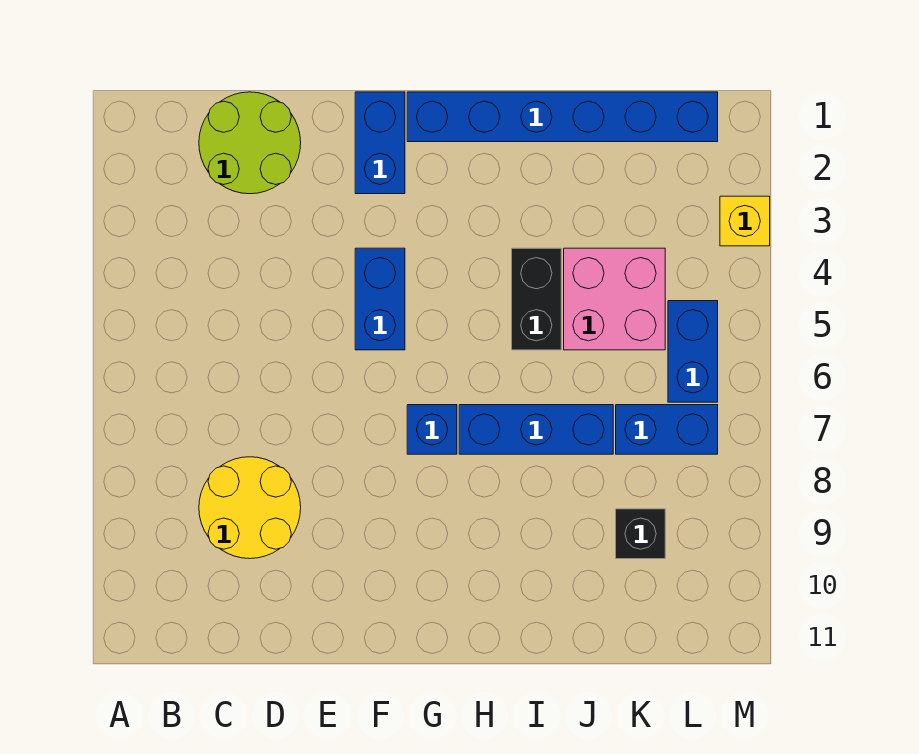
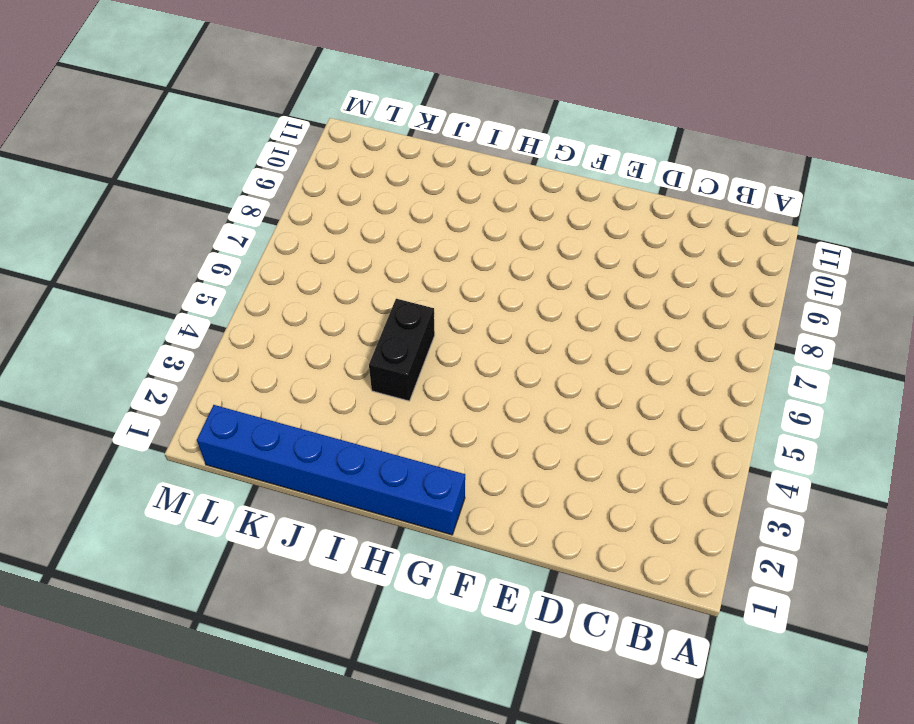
none -> lime 2x2 round brick [199,92,301,194]
none -> yellow 2x2 round brick [199,457,301,559]
none -> blue 1x2 brick [355,92,405,194]

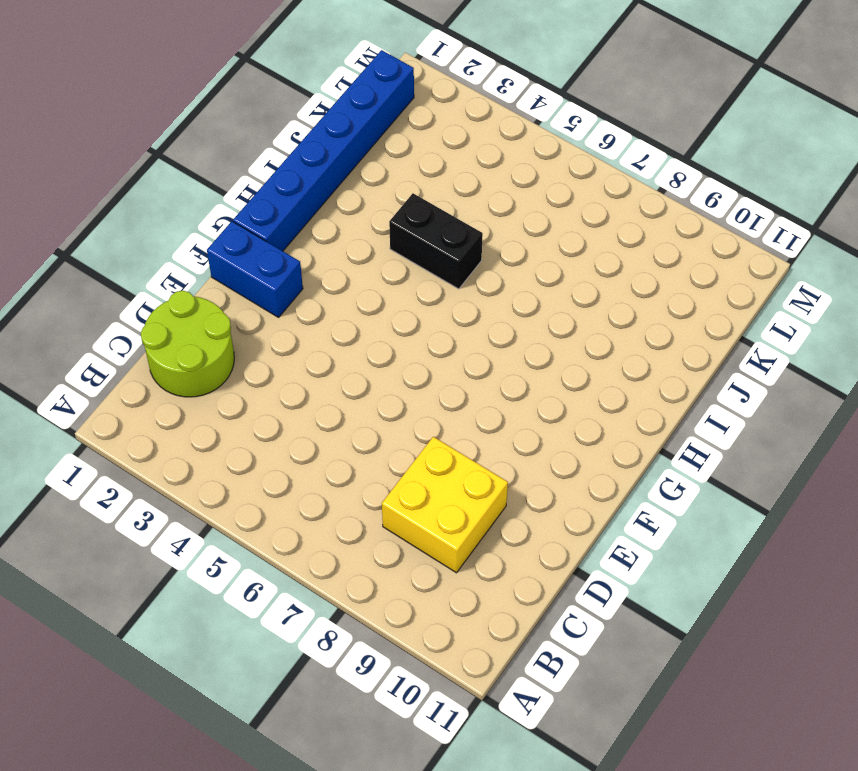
yellow 2x2 brick [382,437,508,573] -> yellow 2x2 round brick [199,457,301,559]
none -> blue 1x2 brick [355,248,405,350]
none -> blue 1x1 brick [407,405,457,454]
none -> blue 1x3 brick [459,405,613,454]

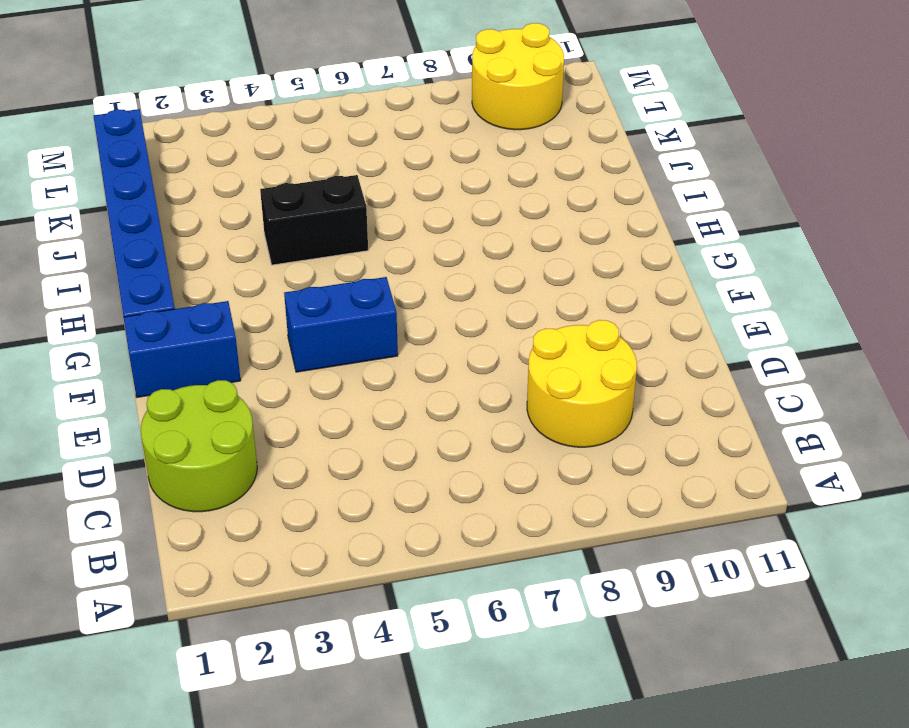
yellow 2x2 round brick [472,23,564,130] -> none
none -> blue 1x1 brick [407,405,457,454]
none -> blue 1x3 brick [459,405,613,454]
none -> pink 2x2 brick [564,248,665,350]

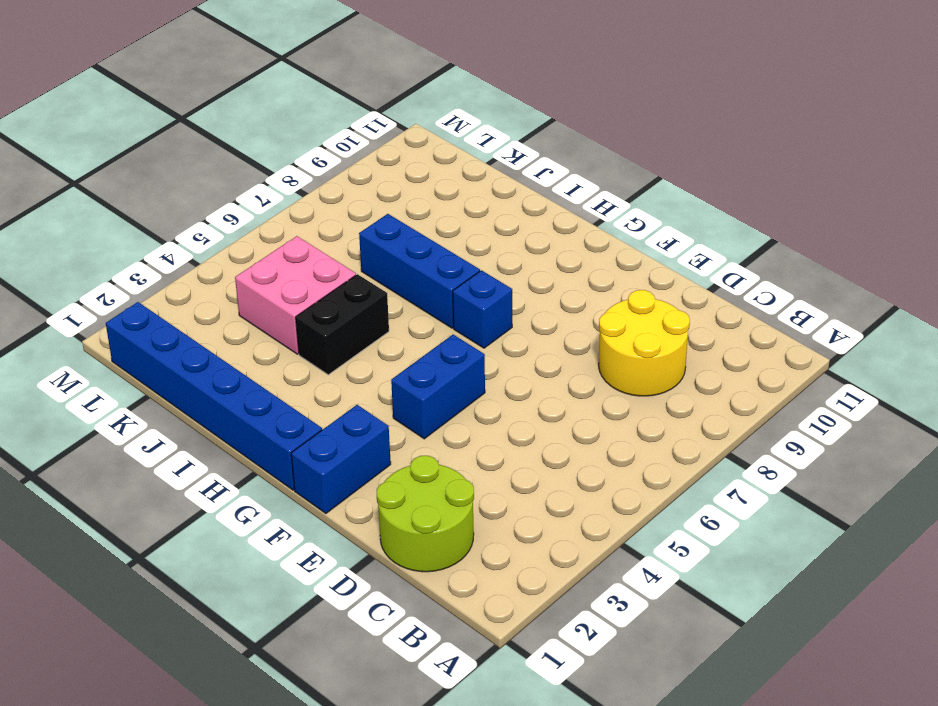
none -> blue 1x2 brick [616,405,718,454]
none -> black 1x1 brick [616,509,665,559]
none -> blue 1x2 brick [668,301,718,402]

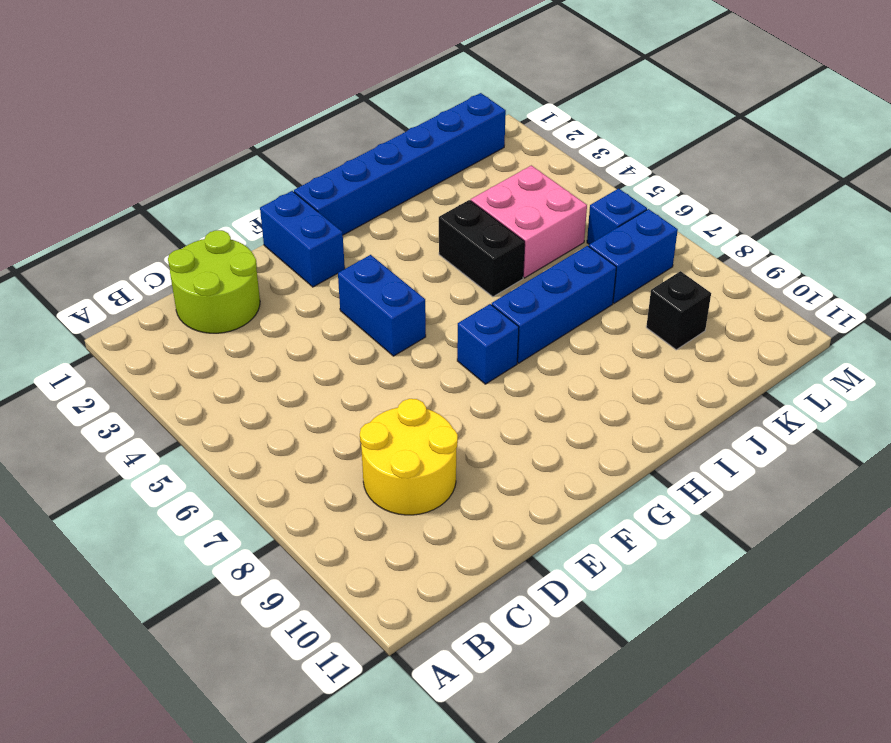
blue 1x1 brick [587,188,647,244] -> blue 1x2 brick [668,301,718,402]
none -> yellow 1x1 brick [720,196,770,246]

